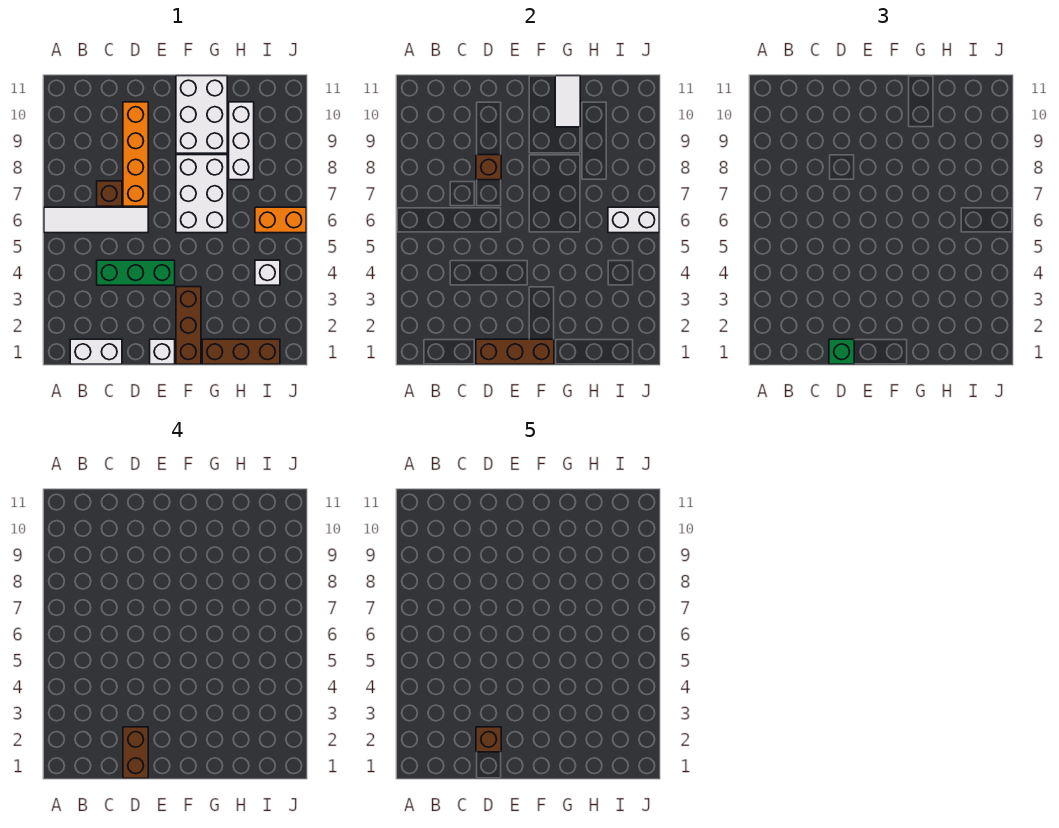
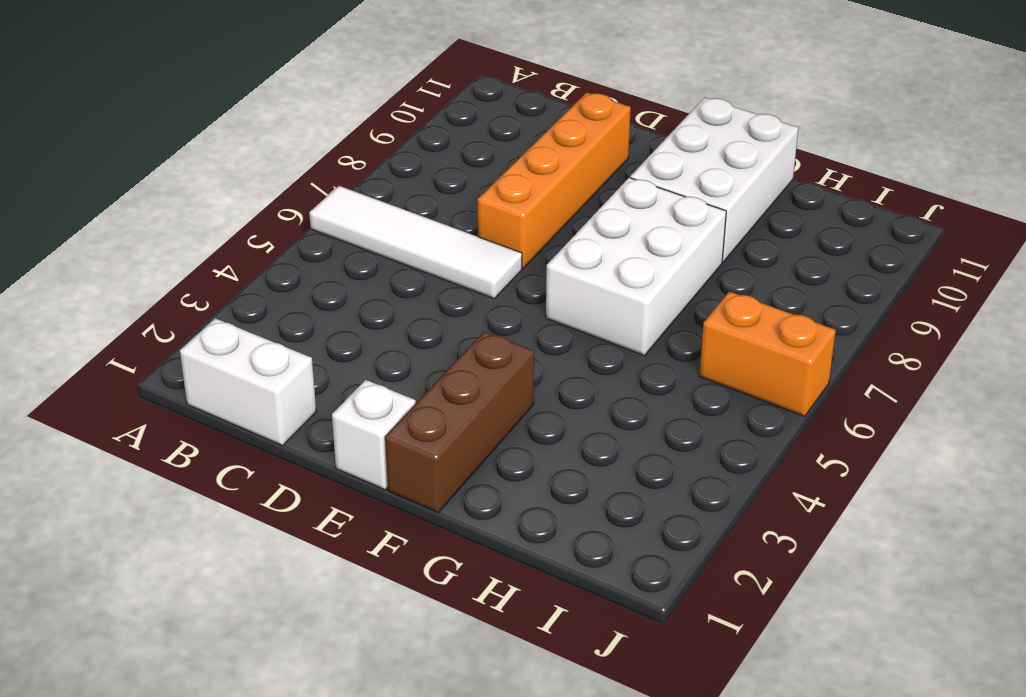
none -> green 1x3 brick [97,260,175,285]
none -> brown 1x1 brick [97,181,122,206]
none -> brown 1x3 brick [202,339,280,364]

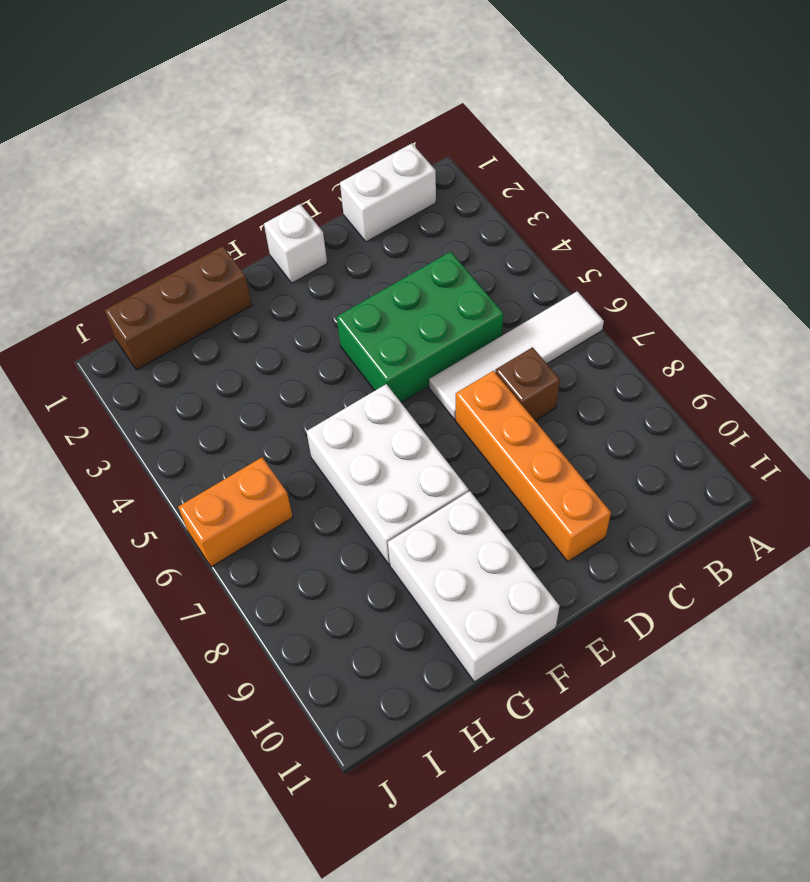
green 2x3 brick [337,252,503,403] -> green 1x3 brick [97,260,175,285]
none -> brown 1x3 brick [176,287,201,364]
none -> white 1x3 brick [229,102,254,180]
none -> white 1x1 brick [255,260,280,285]

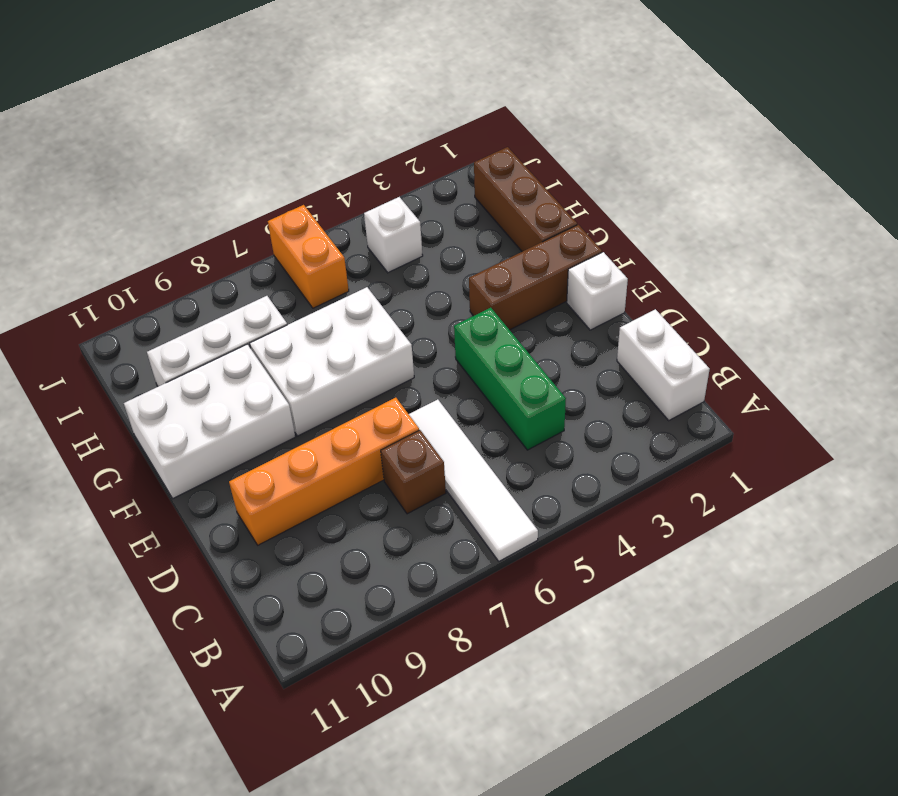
none -> brown 1x3 brick [476,339,554,364]
none -> brown 1x1 brick [476,155,501,180]
none -> white 1x2 tile [555,76,580,127]

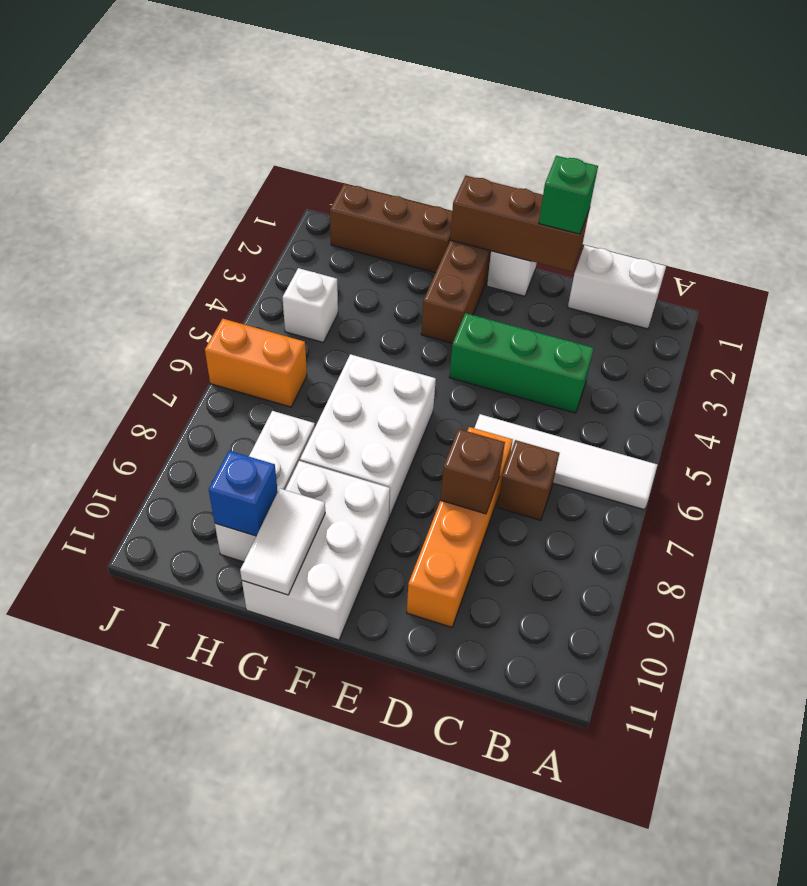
blue 1x1 brick [209,451,278,536] -> none
none -> white 1x2 brick [608,207,659,233]
none -> brown 1x2 brick [123,727,148,778]
none -> brown 1x1 brick [476,727,501,752]

